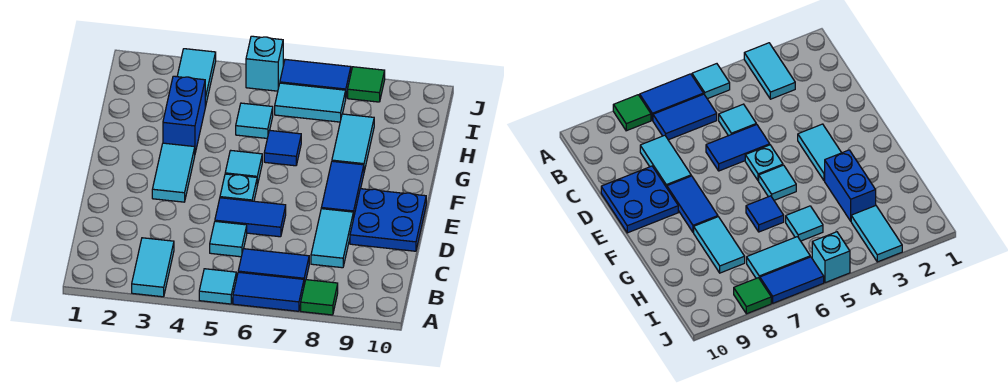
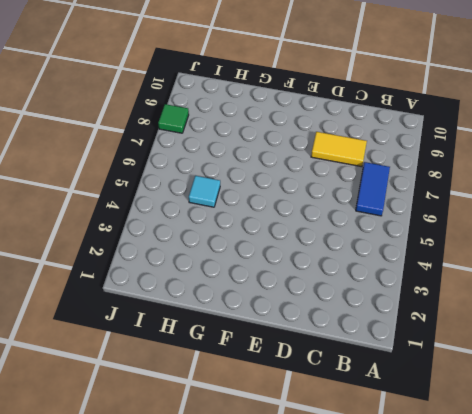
yellow 1x2 tile [311,132,367,167] -> cyan 1x2 tile [311,209,353,268]
none -> cyan 1x2 tile [132,238,174,297]
none -> cyan 1x1 tile [199,269,236,304]
none -> blue 1x2 tile [233,272,304,311]

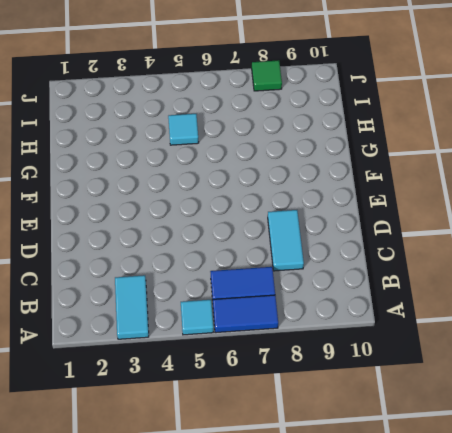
none -> green 1x1 tile [301,280,338,315]
none -> cyan 1x1 tile [210,221,247,257]
none -> blue 1x2 tile [215,198,286,237]

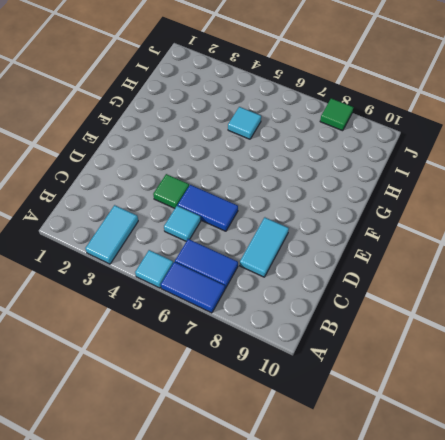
green 1x1 tile [153,174,189,208] -> green 1x1 tile moved to [301,280,338,315]
none -> blue 2x2 plate [350,189,426,251]
none -> cyan 1x2 tile [152,143,195,202]
none -> cyan 1x1 plate [220,174,257,201]

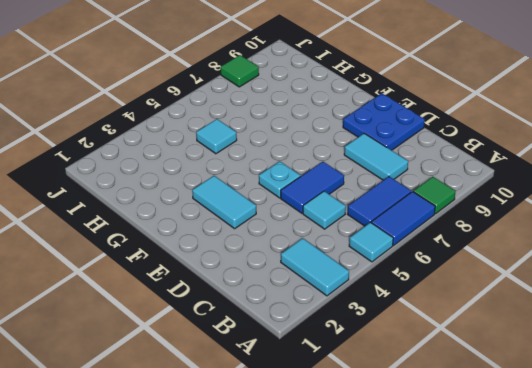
none -> blue 1x2 tile [321,161,364,219]
none -> cyan 1x1 tile [225,150,262,185]
none -> blue 1x2 brick [163,76,205,153]

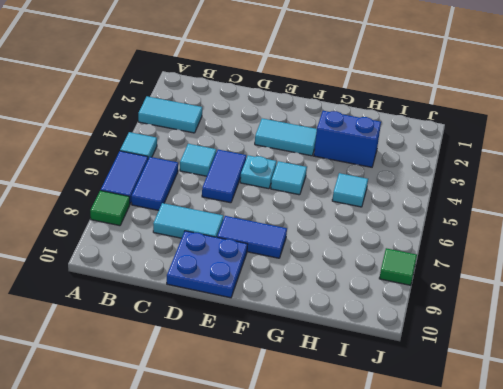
none -> blue 1x1 tile [264,130,301,166]
none -> cyan 1x2 tile [332,114,374,171]
none -> cyan 1x2 tile [177,49,216,107]

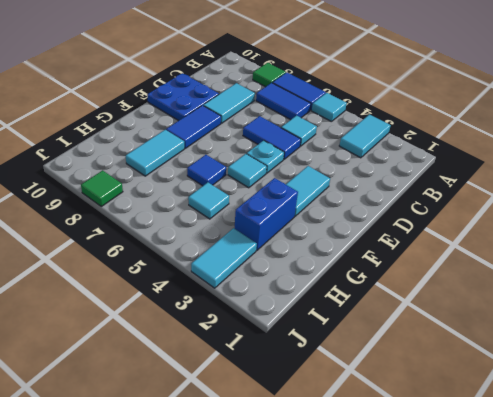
none -> cyan 1x2 tile [275,83,346,122]
none -> cyan 1x1 brick [246,36,283,91]
none -> blue 1x2 tile [280,59,351,96]

